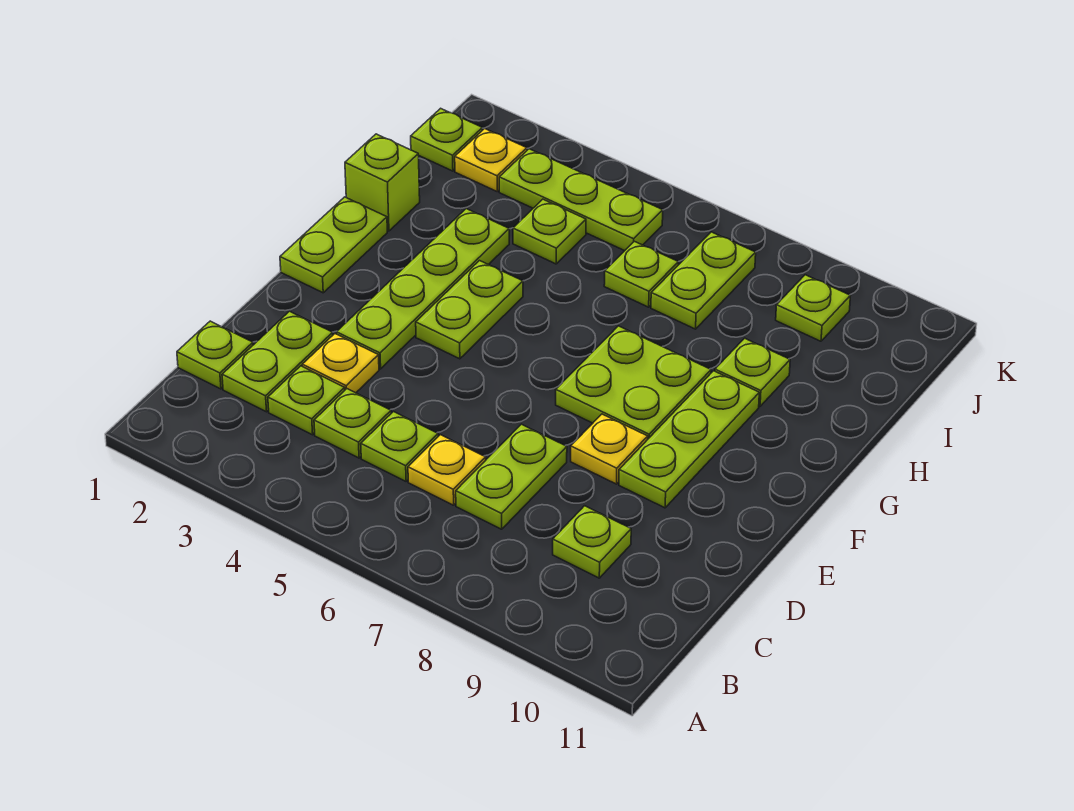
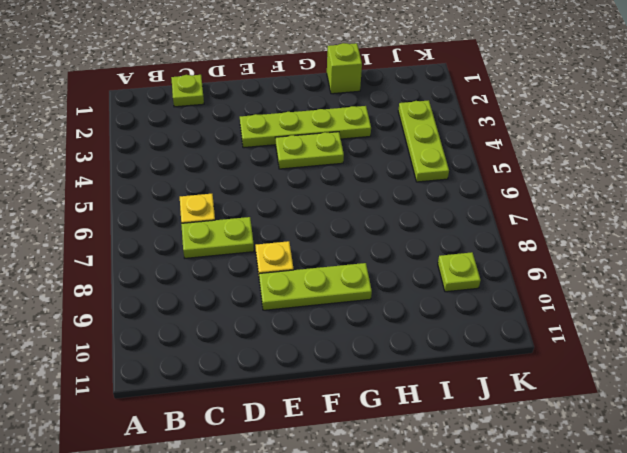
none -> lime 1x2 plate [222,311,333,412]
none -> lime 1x1 plate [268,366,345,435]
none -> lime 1x1 plate [314,389,391,458]

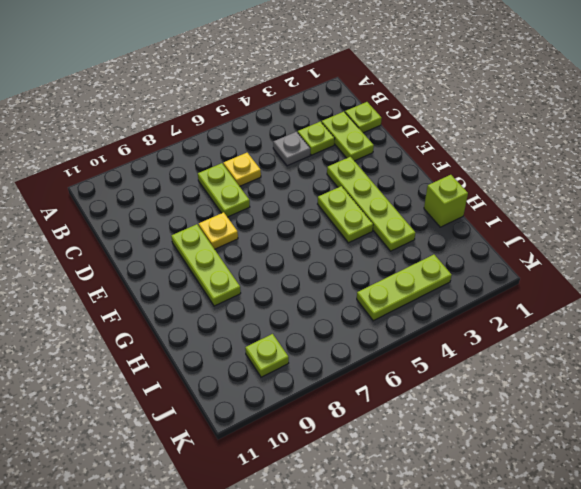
grey 1x1 plate [273,132,310,166] -> lime 1x1 plate [314,389,391,458]
none -> lime 1x1 plate [361,412,438,481]
none -> lime 1x1 plate [553,506,631,578]
none -> yellow 1x1 plate [302,334,379,393]

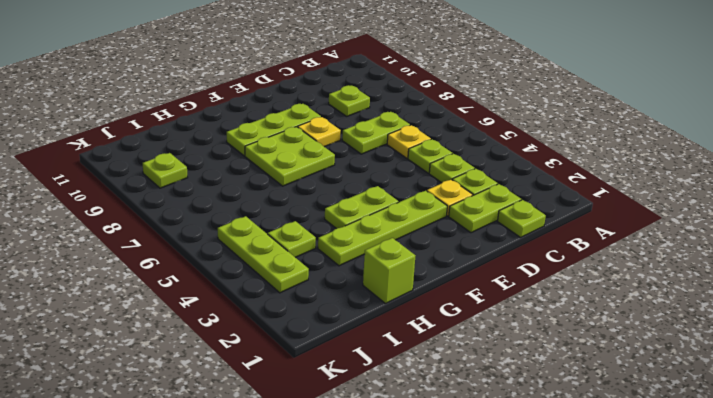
none -> lime 1x2 plate [280,197,387,293]
none -> lime 1x1 plate [715,338,790,406]
none -> lime 1x1 plate [604,241,678,307]

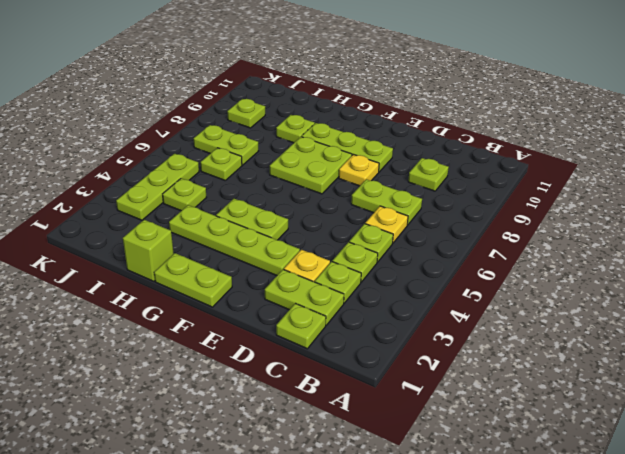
none -> lime 1x1 plate [411,108,482,171]
none -> yellow 1x1 plate [455,129,527,191]

